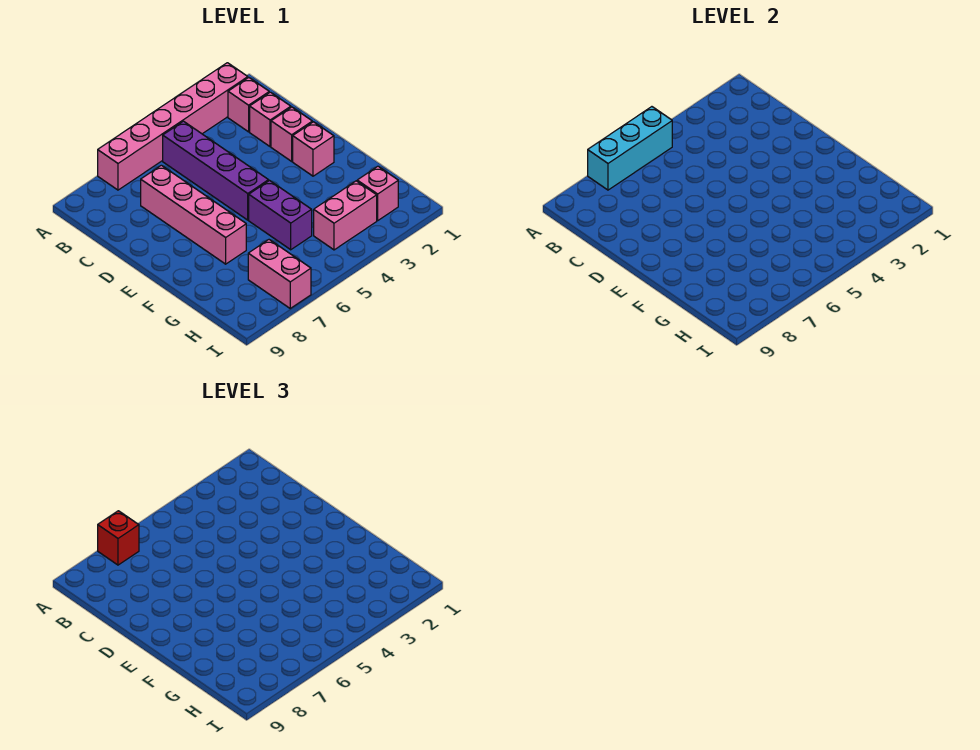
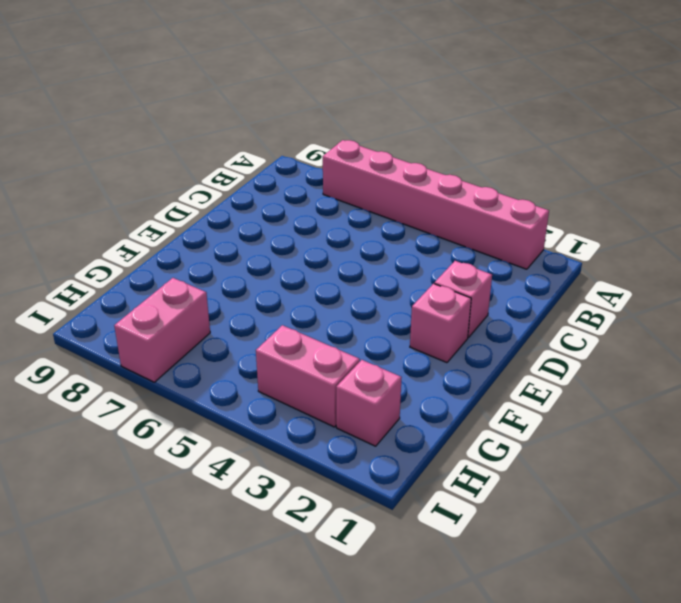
none -> pink 1x1 brick [228,78,269,132]
none -> purple 1x4 brick [163,121,269,220]
none -> pink 1x1 brick [250,92,291,147]

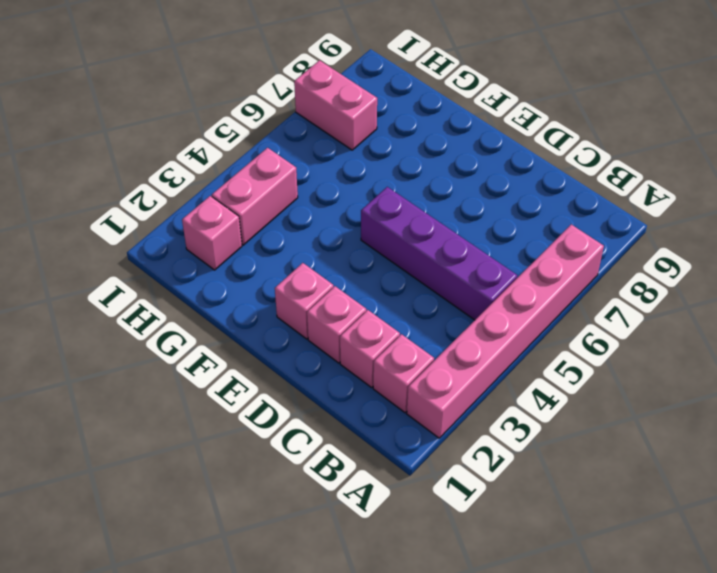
none -> pink 1x4 brick [141,165,246,264]
none -> purple 1x2 brick [249,181,312,250]
none -> cyan 1x3 brick [588,107,672,190]

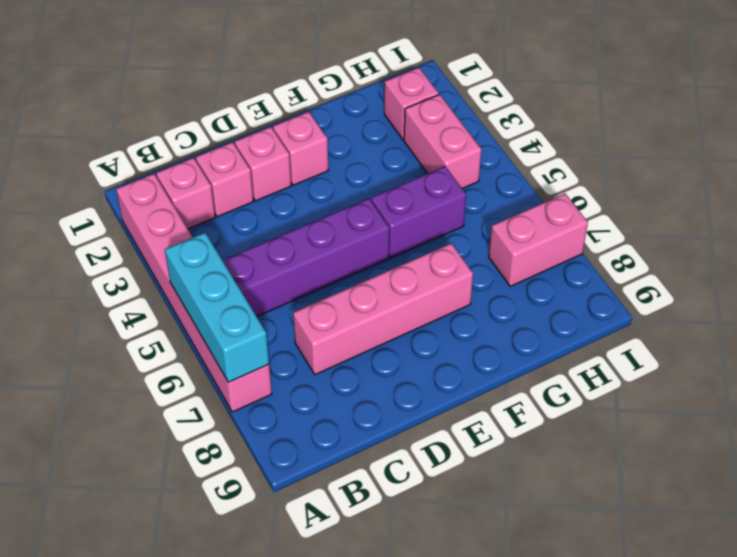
none -> red 1x1 brick [98,511,139,565]

